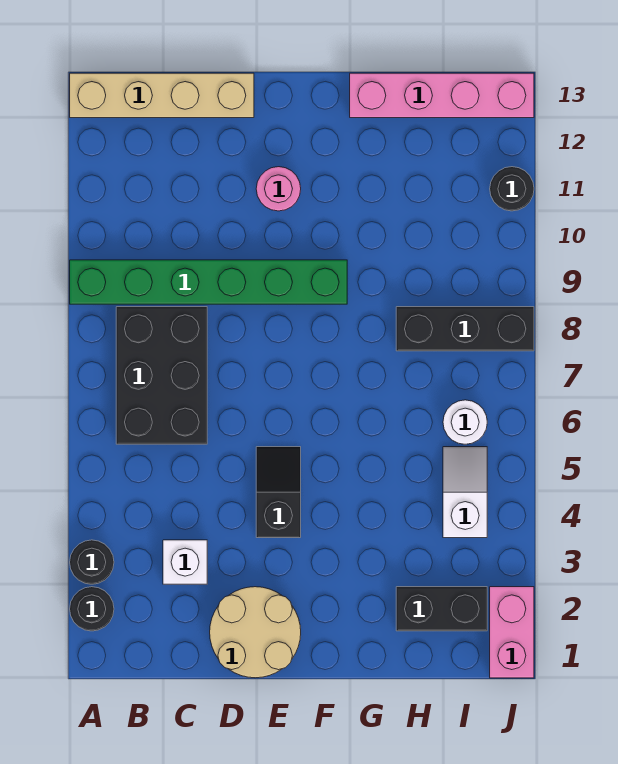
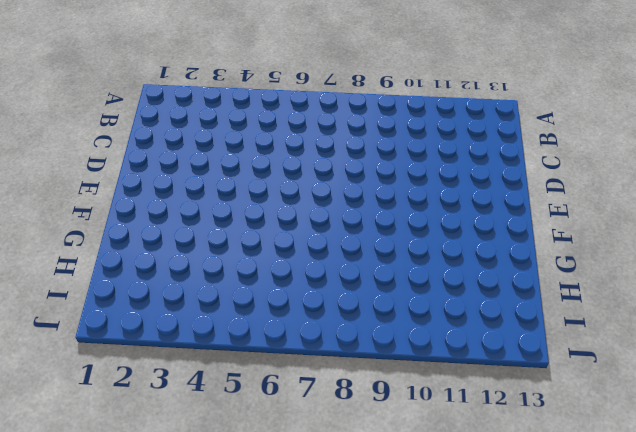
none -> black 1x1 round brick [70,587,114,631]
none -> black 1x1 round brick [70,540,114,584]
none -> green 1x6 brick [70,260,347,304]

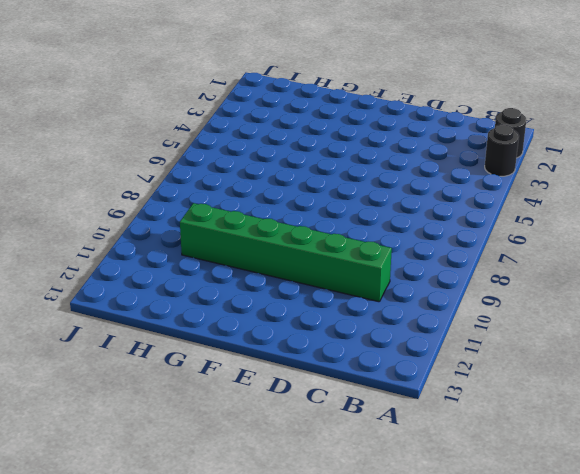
green 1x6 brick [180,203,392,302] -> green 1x6 brick moved to [70,260,347,304]
none -> tan 1x4 brick [70,73,254,118]
none -> black 2x3 brick [116,307,207,444]
none -> white 1x1 brick [163,540,207,584]

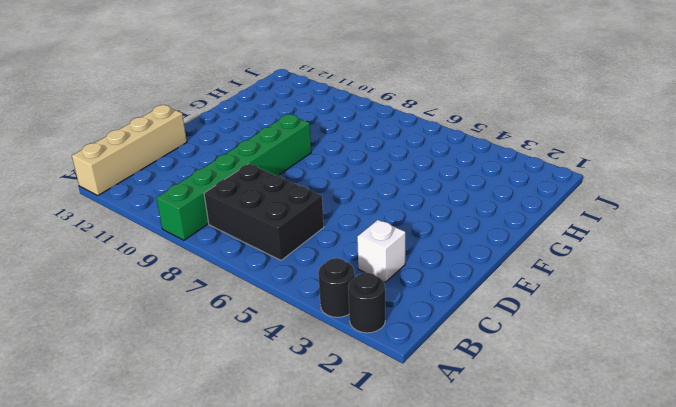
none -> tan 2x2 round brick [210,587,301,678]
none -> black 1x2 slope [256,447,301,538]
none -> pink 1x1 round brick [256,167,301,211]

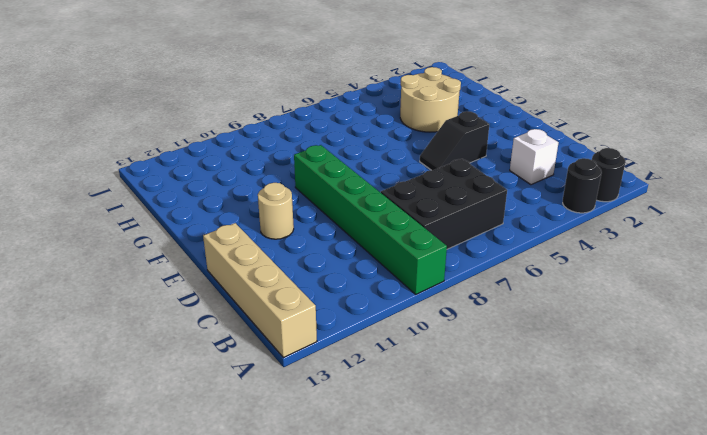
tan 1x1 round brick [258,183,294,239] -> pink 1x1 round brick [256,167,301,211]
tan 2x2 round brick [400,67,461,132] -> tan 2x2 round brick moved to [210,587,301,678]
none -> pink 1x4 brick [350,73,534,118]
none -> black 1x2 brick [396,587,487,631]
none -> black 1x3 brick [396,307,534,351]

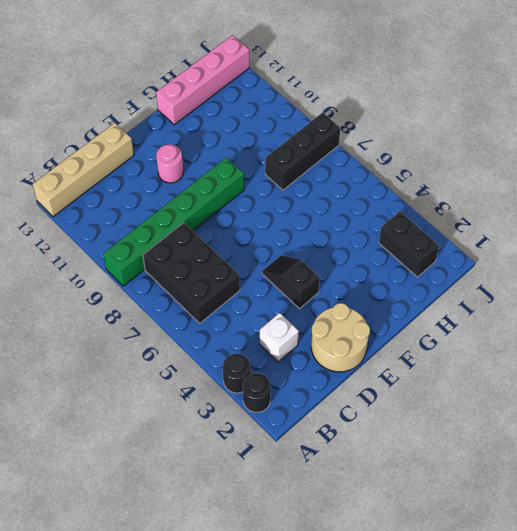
black 1x2 brick [379,211,439,277] -> black 1x2 brick turned to [396,587,487,631]
none -> white 1x2 slope [443,447,487,538]
none -> white 1x1 round brick [443,400,487,444]
none -> pink 1x2 brick [490,587,534,678]

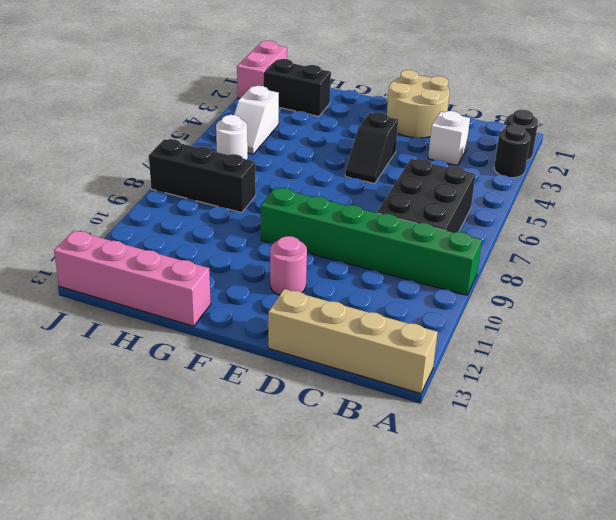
none -> black 1x1 round brick [490,167,534,211]

